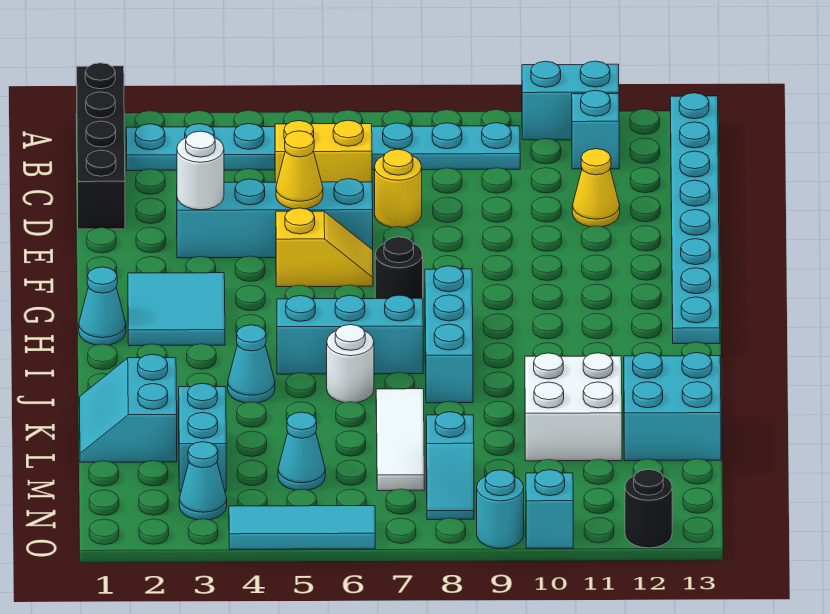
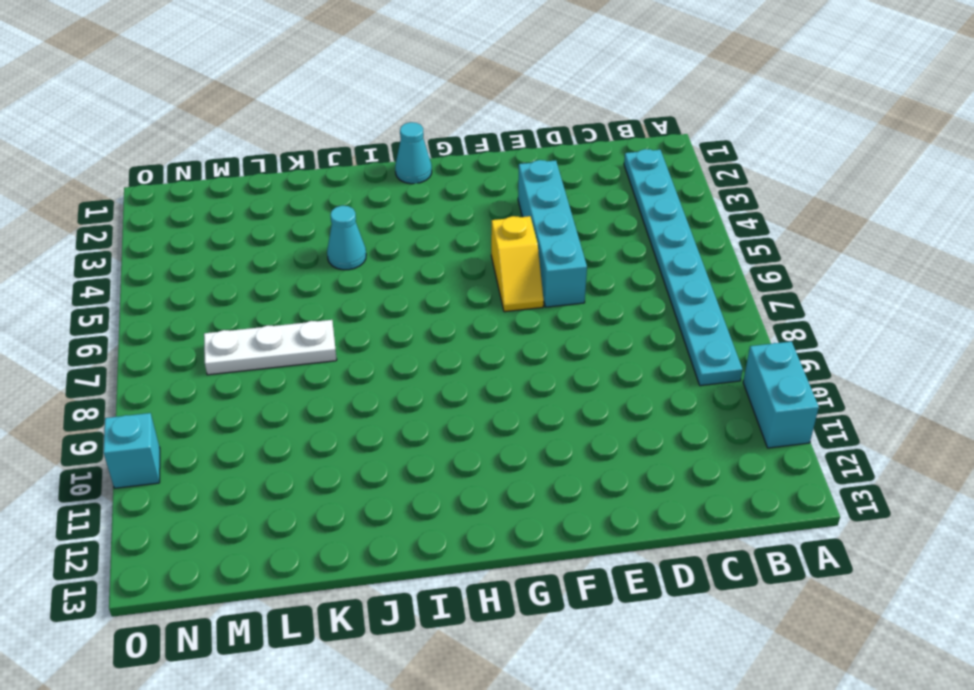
white 1x3 plate [204,320,337,375] -> white 1x3 tile [376,389,424,491]
none -> black 1x4 brick [77,63,125,229]
none -> cyan 1x8 plate [670,93,720,344]
none -> cyan 1x1 brick [572,90,619,169]
none -> yellow 1x2 brick [275,120,372,182]

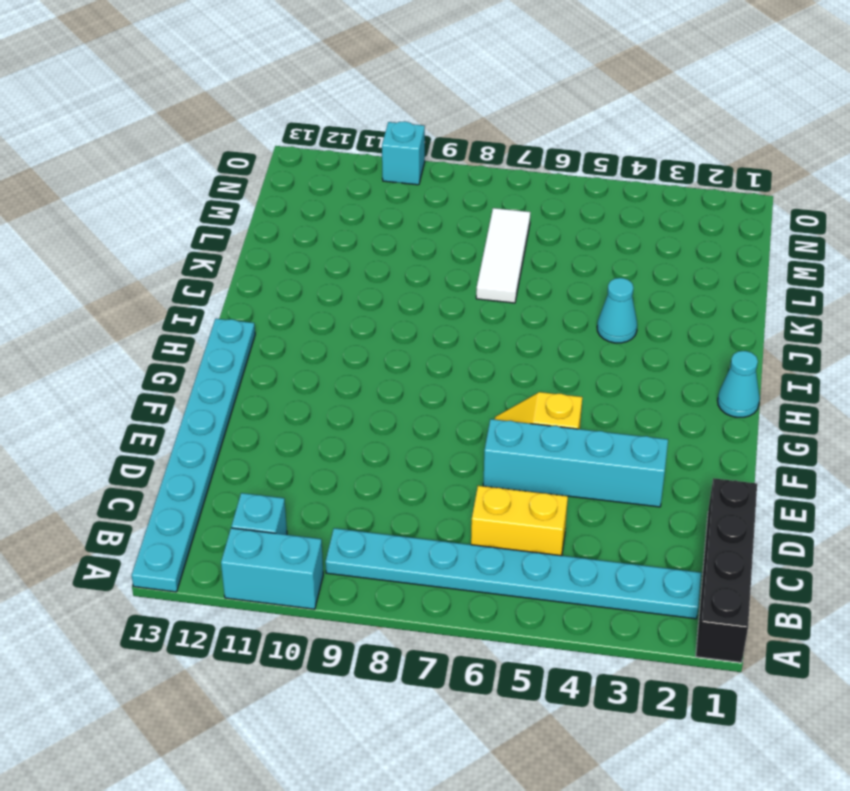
none -> yellow 1x1 round brick [375,149,422,227]
none -> yellow 1x1 cone [572,149,620,227]
none -> cyan 2x2 tile [128,273,225,346]
none -> black 1x1 round brick [375,237,423,299]

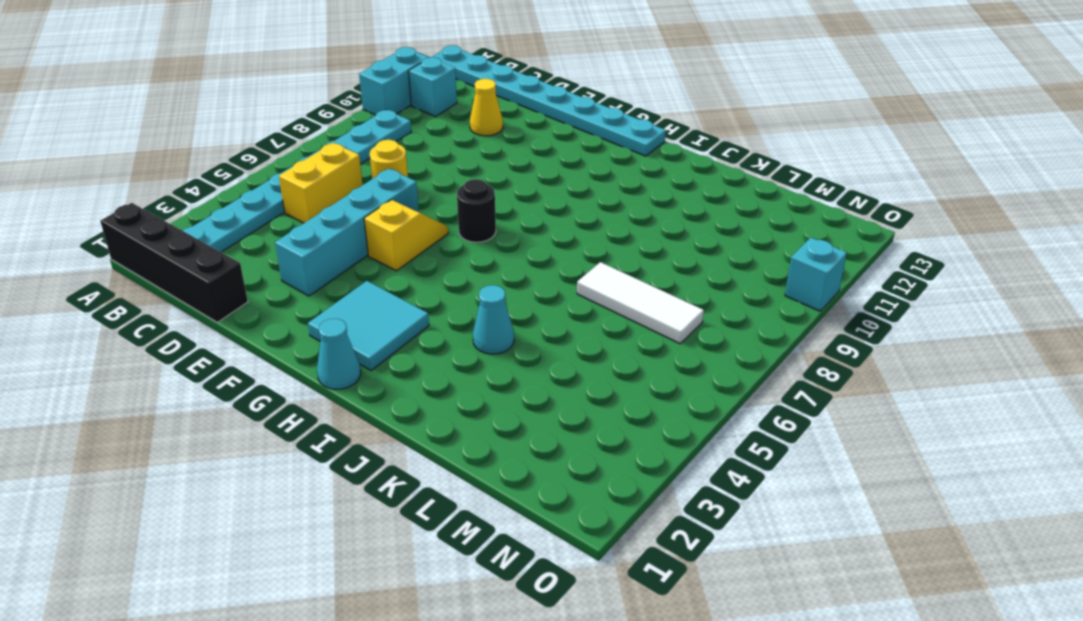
none -> cyan 1x3 brick [425,266,473,403]
none -> cyan 1x3 brick [277,295,423,374]
none -> white 1x1 round brick [327,325,374,403]
none -> cyan 2x2 slope [79,354,177,462]

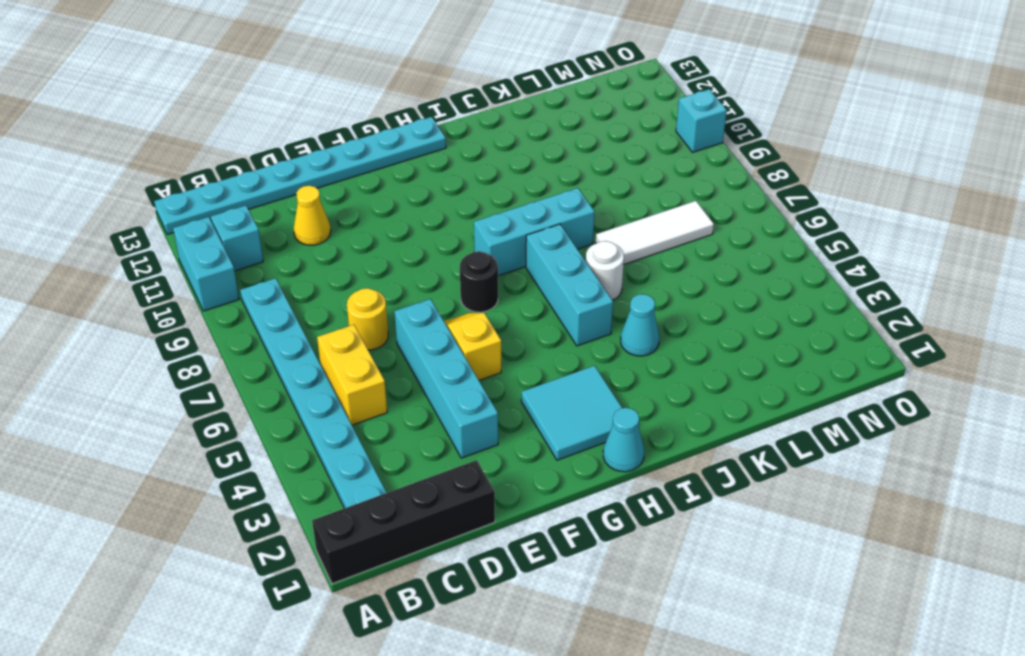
none -> cyan 2x2 slope [79,354,177,462]
none -> white 2x2 brick [525,353,622,461]
none -> cyan 2x2 brick [624,353,721,461]
none -> cyan 1x2 brick [179,383,226,491]

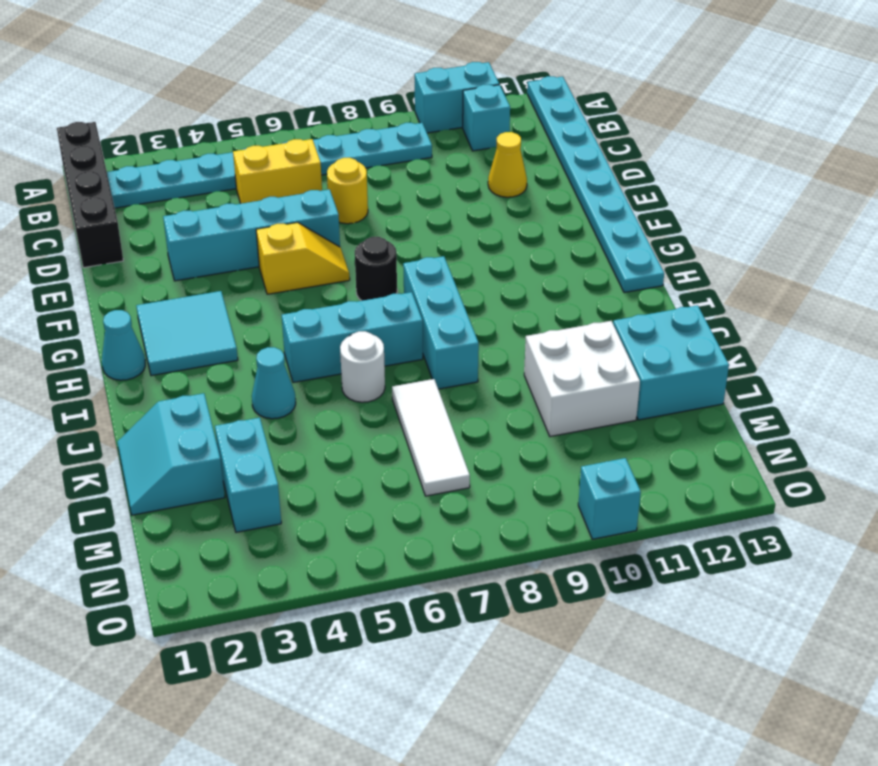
none -> cyan 1x1 cone [278,412,325,490]
none -> cyan 1x2 slope [426,412,474,520]
none -> cyan 1x1 cone [179,442,227,520]
none -> cyan 1x3 tile [229,506,375,549]

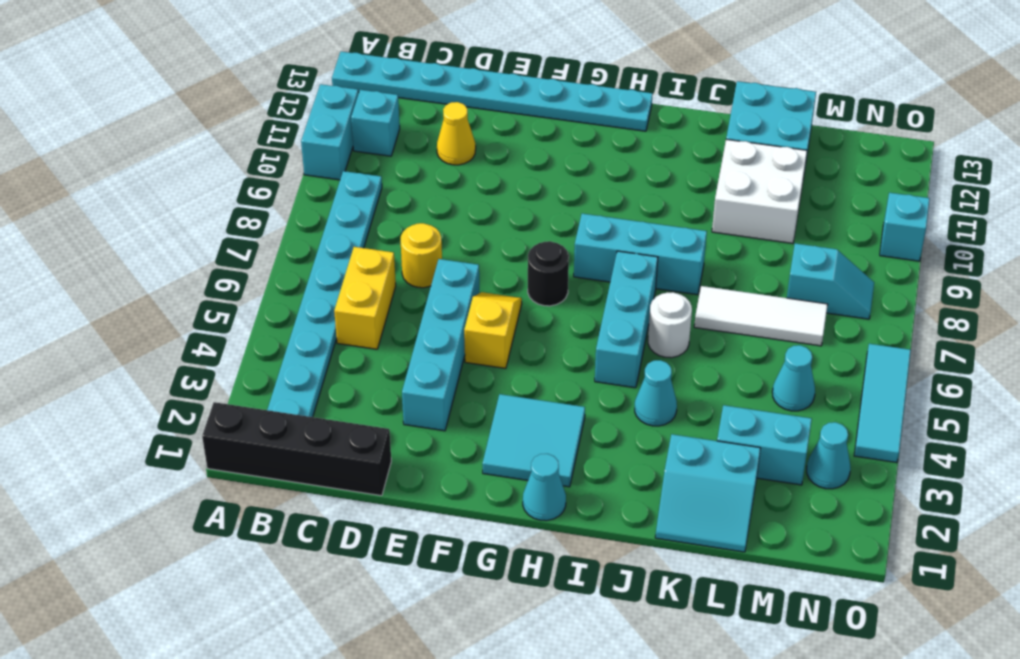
none -> cyan 1x1 round brick [477,470,524,548]
none -> black 1x1 round brick [625,469,672,548]
none -> white 1x1 round brick [177,131,224,210]
none -> yellow 1x1 cone [276,131,323,209]

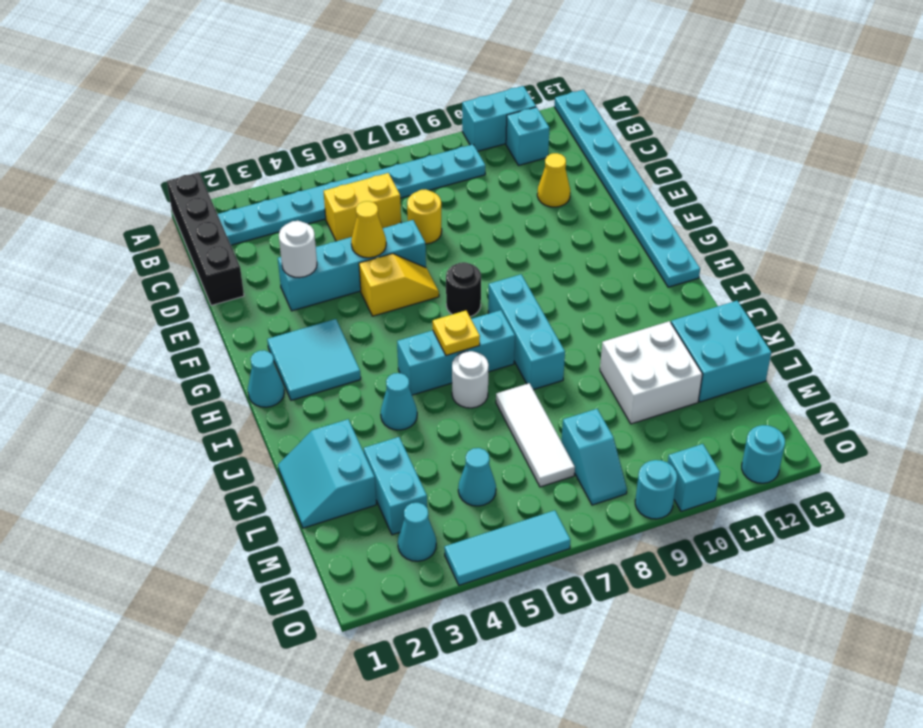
yellow 1x1 plate [433,311,480,356] -> none
cyan 1x1 round brick [742,425,785,483] -> black 1x1 round brick [625,469,672,548]

